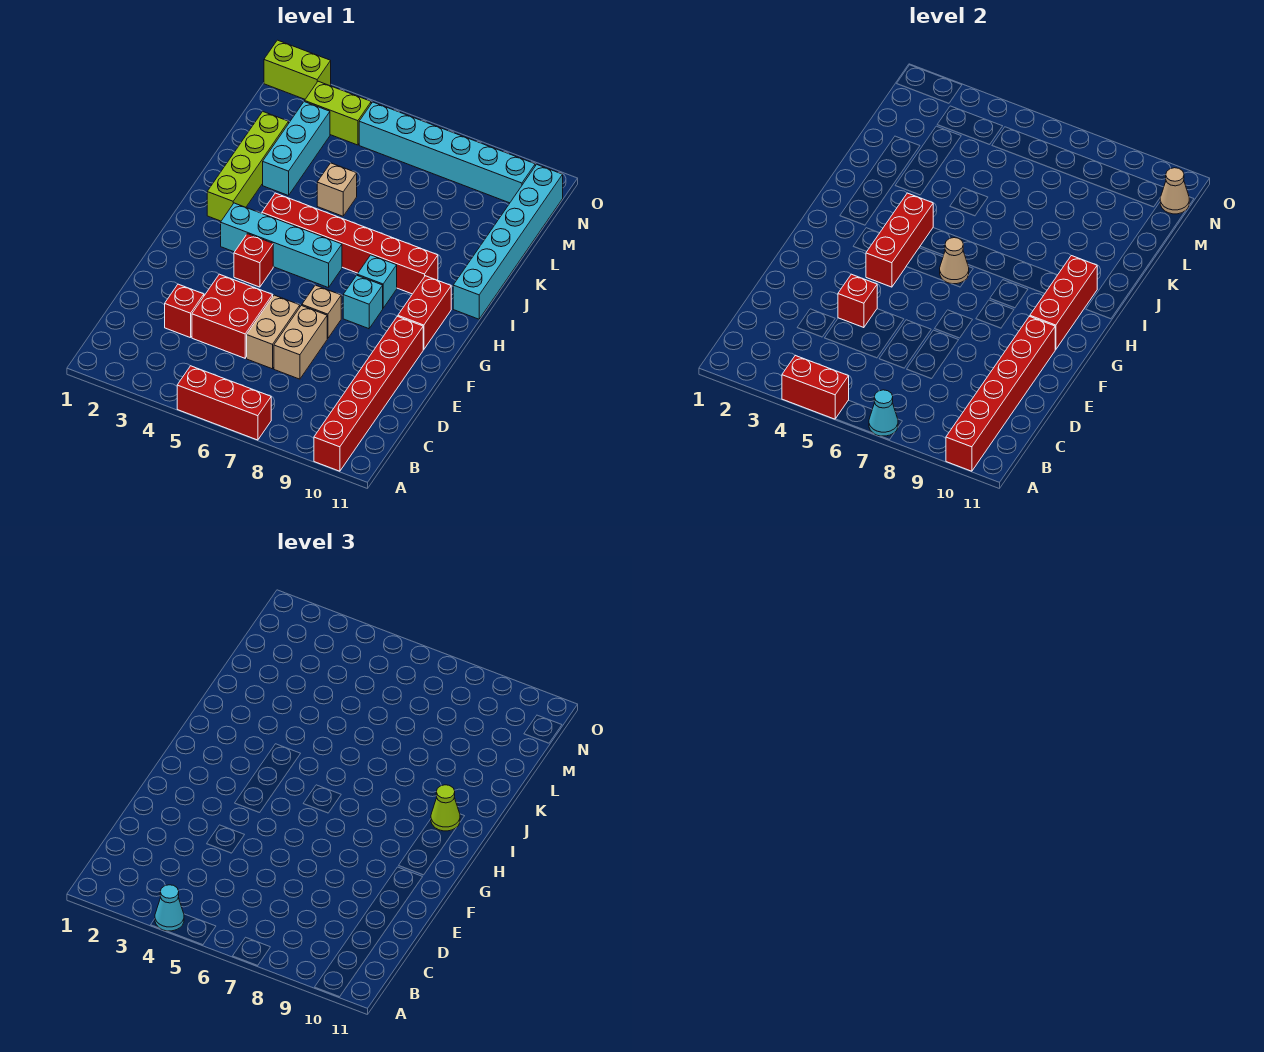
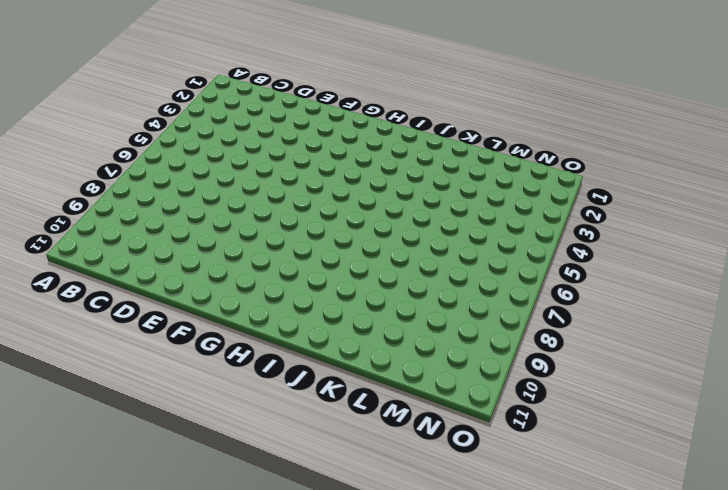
none -> red 1x3 brick [177,366,271,440]
none -> red 1x6 brick [314,316,423,471]
none -> red 1x1 brick [165,284,204,338]
none -> red 2x2 brick [192,274,273,358]

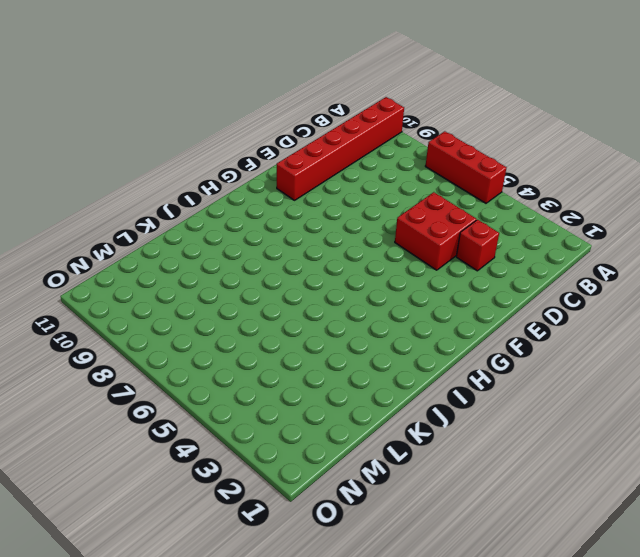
none -> tan 1x2 brick [247,295,300,369]
none -> tan 1x2 brick [274,306,327,379]
none -> tan 1x1 brick [302,285,341,339]
none -> red 1x1 brick [234,234,273,287]

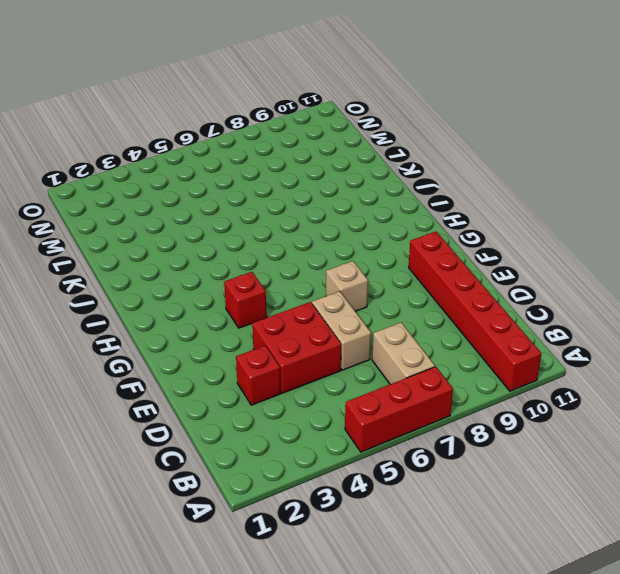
tan 1x2 brick [372,323,435,384] -> tan 1x2 brick moved to [274,306,327,379]
none -> cyan 1x1 brick [343,275,383,329]
none -> red 1x2 brick [398,276,451,350]
none -> cyan 1x4 brick [221,203,342,288]
none -> cyan 1x1 brick [357,255,397,308]

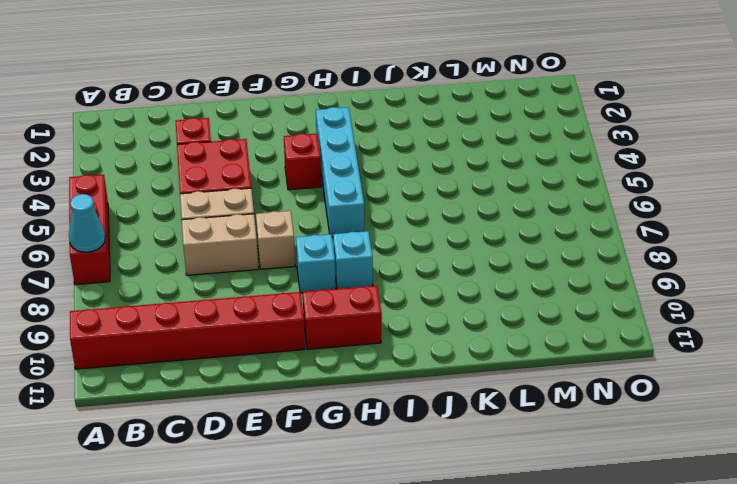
none -> lime 1x4 brick [207,111,289,221]
none -> red 1x6 brick [262,193,438,294]
none -> cyan 1x6 brick [453,164,563,319]
none -> cyan 1x3 brick [263,102,330,196]

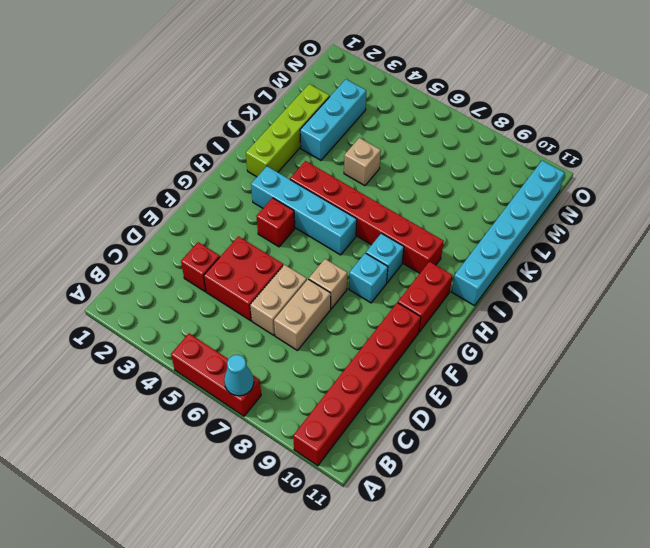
none -> lime 1x2 brick [305,81,371,145]
none -> cyan 1x6 brick [359,102,535,203]
none -> lime 1x2 brick [264,40,331,99]
none -> red 1x2 brick [782,355,849,419]

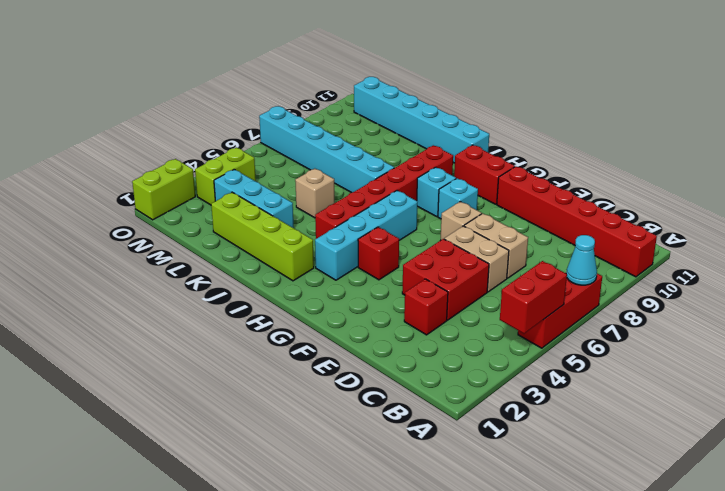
cyan 1x6 brick [259,106,394,193] -> cyan 1x6 brick turned to [359,102,535,203]
none -> red 1x6 brick [946,316,1055,471]
none -> red 1x1 brick [838,274,877,328]
none -> red 1x3 brick [866,193,933,287]
none -> red 1x3 brick [1030,256,1097,350]

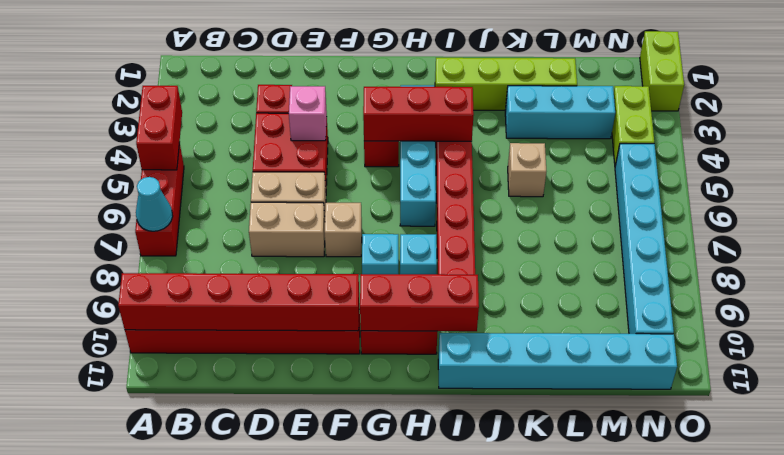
pink 1x1 brick [289,86,327,141] -> red 1x1 brick [838,274,877,328]
none -> tan 1x1 cone [940,238,969,284]
none -> tan 1x1 cone [1160,168,1189,214]
none -> cyan 1x1 cone [155,885,184,931]
none -> lime 1x1 cone [431,785,460,831]

